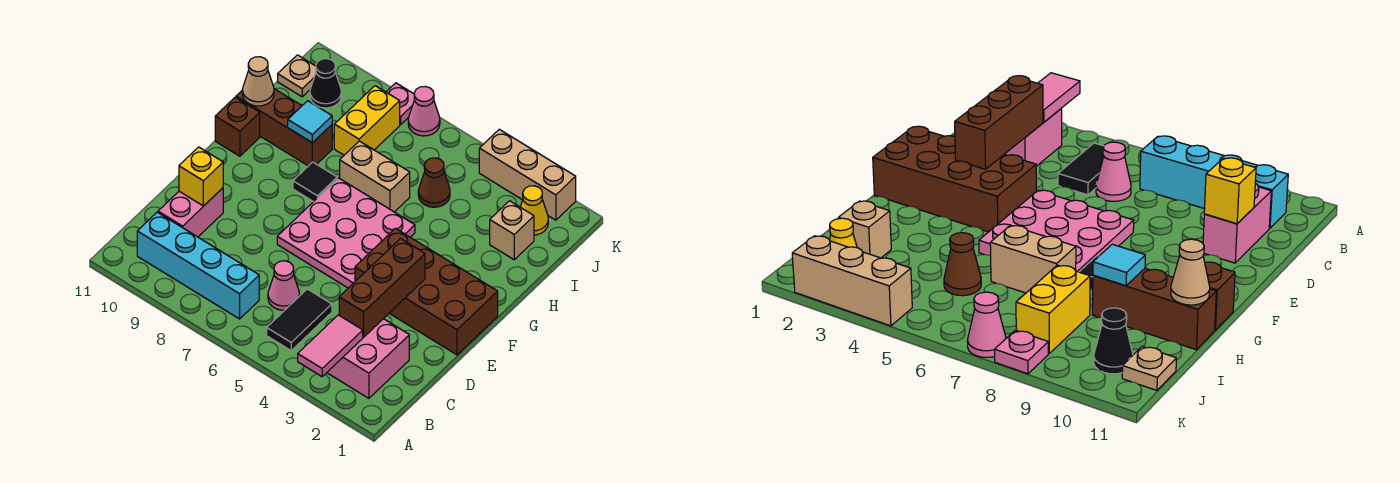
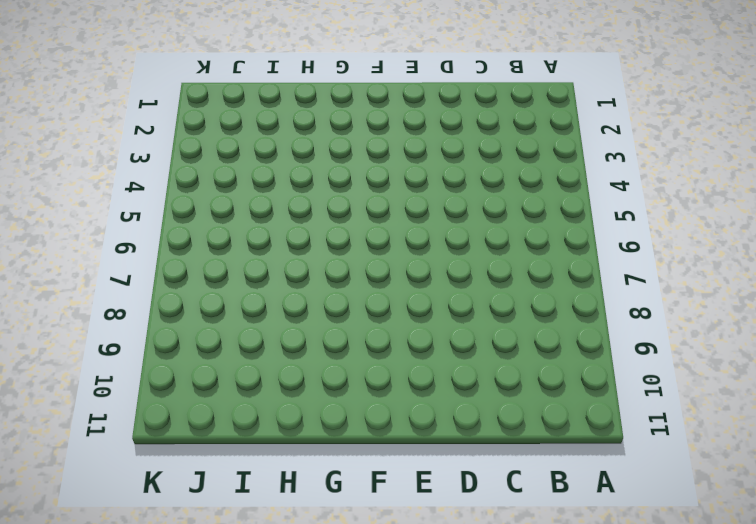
none -> pink 2x2 brick [327,319,409,398]
none -> black 1x2 tile [267,289,332,351]
none -> cyan 1x4 brick [137,212,259,319]

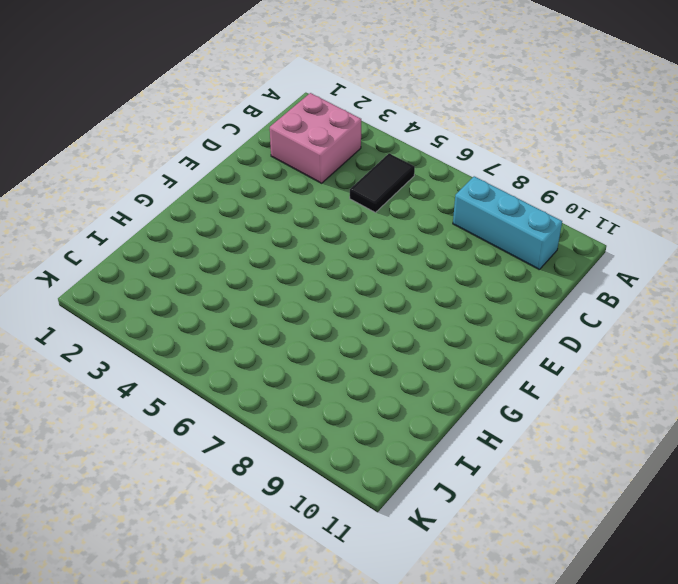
cyan 1x3 brick [453,176,562,270] -> cyan 1x4 brick [137,212,259,319]
none -> pink 1x1 cone [268,261,300,310]
none -> pink 1x2 brick [158,188,223,237]
none -> brown 2x4 brick [355,228,498,355]

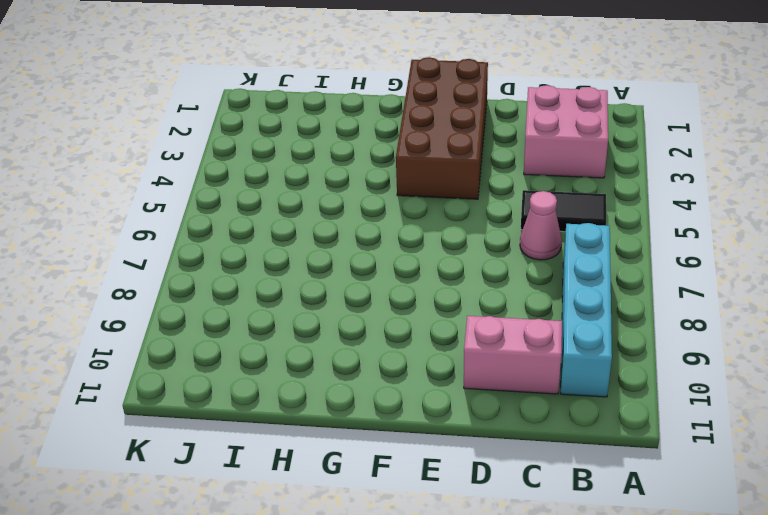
none -> pink 3x3 plate [277,178,415,288]
none -> black 1x1 tile [293,162,337,202]
none -> brown 1x1 brick [215,97,260,156]

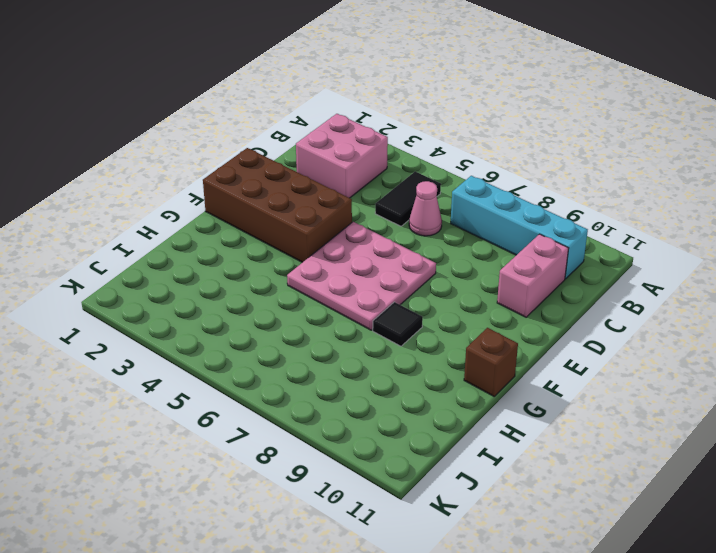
none -> tan 1x2 brick [340,141,410,212]
none -> brown 1x3 brick [236,89,332,166]
none -> tan 1x1 brick [490,201,534,260]

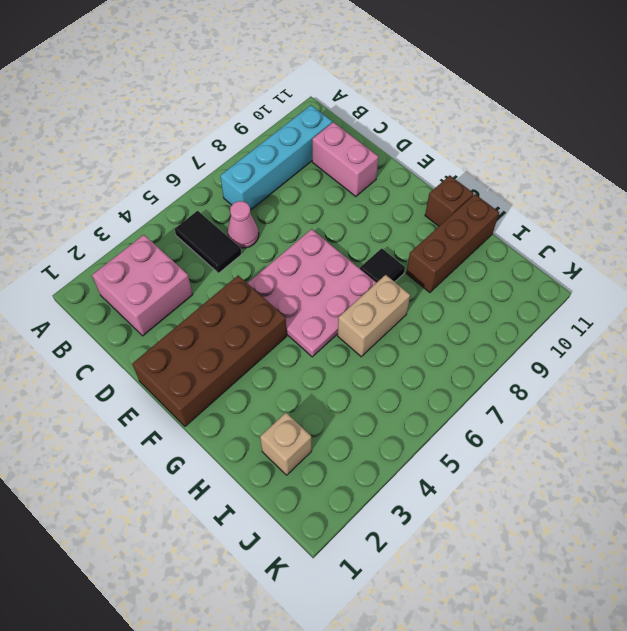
none -> brown 1x1 cone [418,158,450,207]
none -> yellow 1x2 brick [334,86,400,155]
none -> yellow 1x1 cone [521,186,548,235]

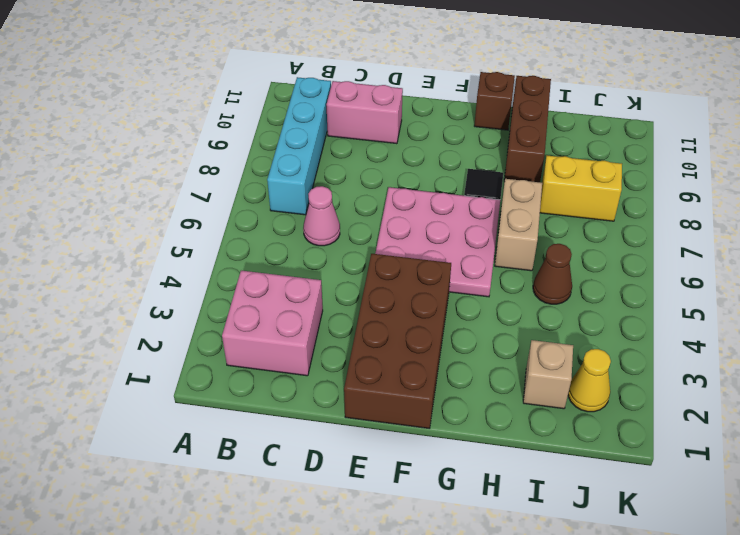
none -> black 1x2 tile [267,289,332,351]
none -> black 1x1 cone [310,59,341,108]
none -> tan 1x1 plate [278,55,316,97]

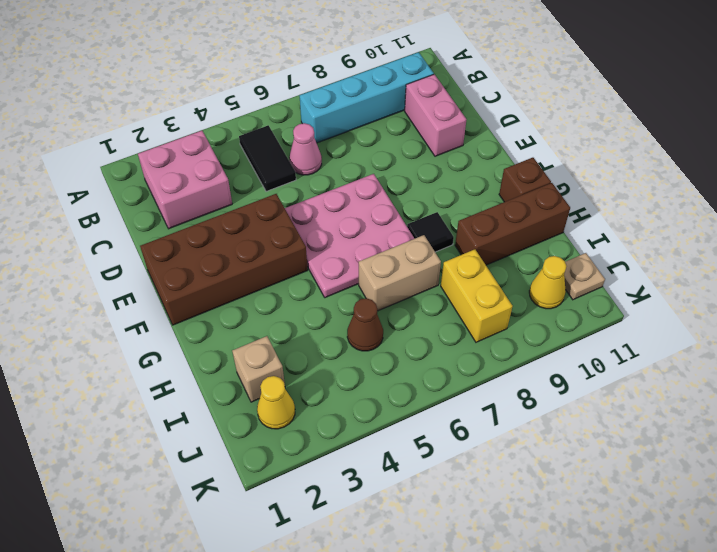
yellow 1x1 cone [529,256,567,309] -> black 1x1 cone [310,59,341,108]
none -> tan 1x3 brick [479,129,576,220]
none -> pink 1x1 cone [408,86,440,136]
none -> pink 1x1 plate [387,83,415,125]

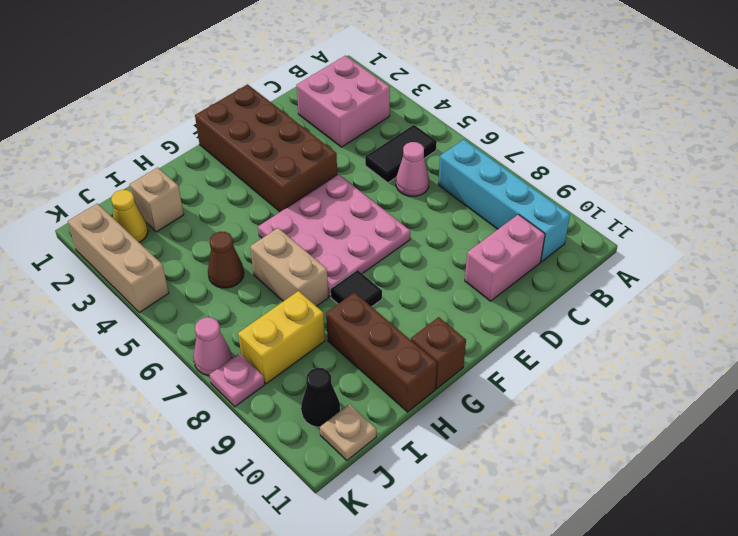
none -> pink 1x2 tile [298,315,363,377]
none -> brown 1x3 brick [339,239,425,337]
none -> yellow 1x1 brick [179,147,223,206]

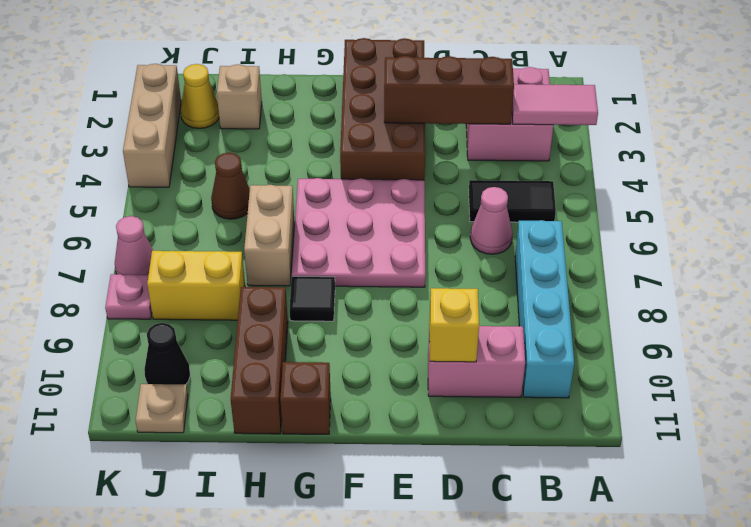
none -> cyan 1x1 tile [288,101,332,143]
none -> tan 1x1 cone [242,57,274,106]

